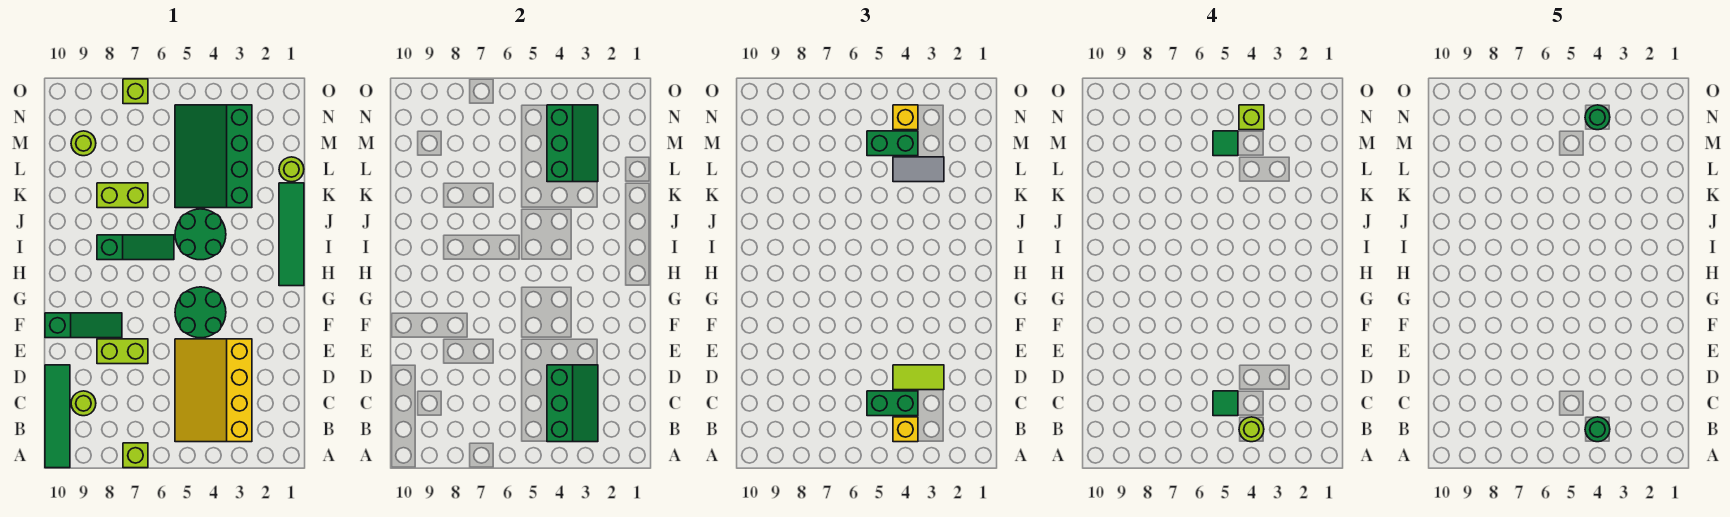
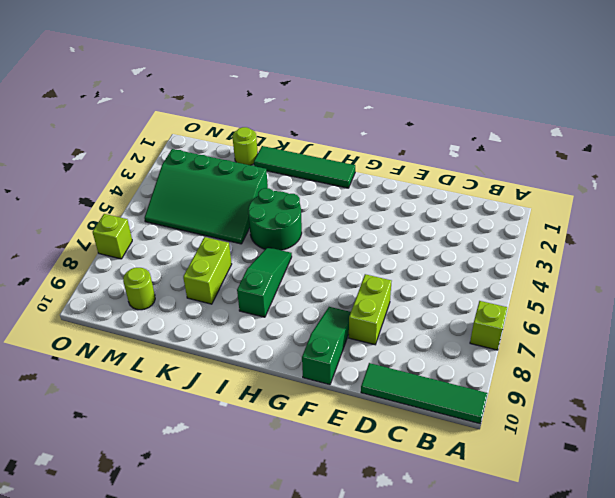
none -> yellow 3x4 slope [175,339,252,442]
none -> lime 1x1 round brick [71,391,96,416]
none -> green 2x2 round brick [175,287,226,338]

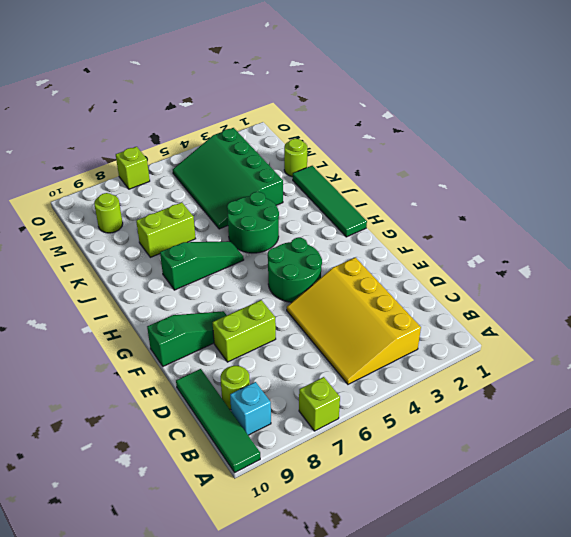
cyan 1x1 brick [230,382,271,435] -> none
none -> green 2x3 slope [547,365,598,442]
none -> green 2x3 slope [547,105,598,182]
none -> yellow 1x1 brick [893,417,918,442]

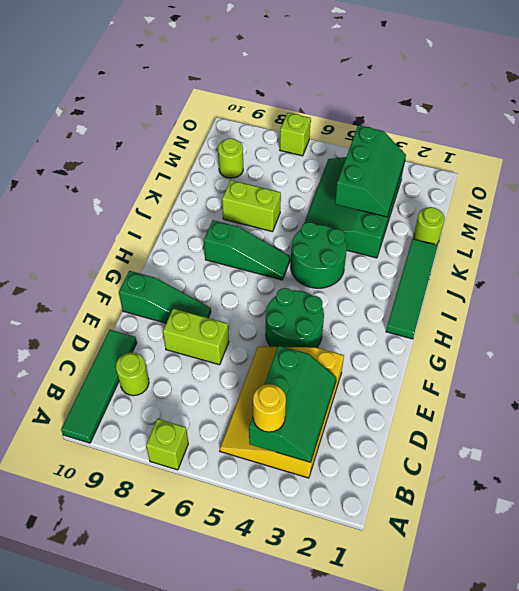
yellow 1x1 round brick [253,384,286,432] -> yellow 1x1 brick [893,417,918,442]
none -> green 1x2 brick [867,391,918,416]
none -> lime 1x2 tile [893,365,944,390]
none -> grey 1x2 tile [893,157,944,182]

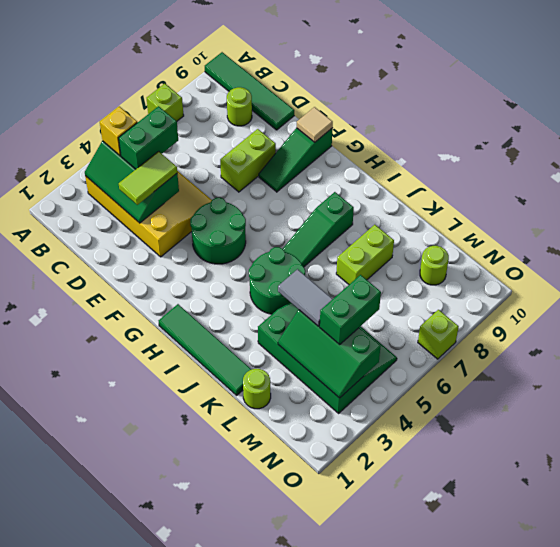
tan 1x1 tile [297,107,333,142] -> none
grey 1x2 tile [278,269,332,326] -> grey 1x2 tile turned to [893,157,944,182]
none -> yellow 1x1 brick [893,105,918,130]
none -> lime 1x1 round brick [1239,417,1264,442]
none -> green 1x1 tile [1213,391,1238,416]

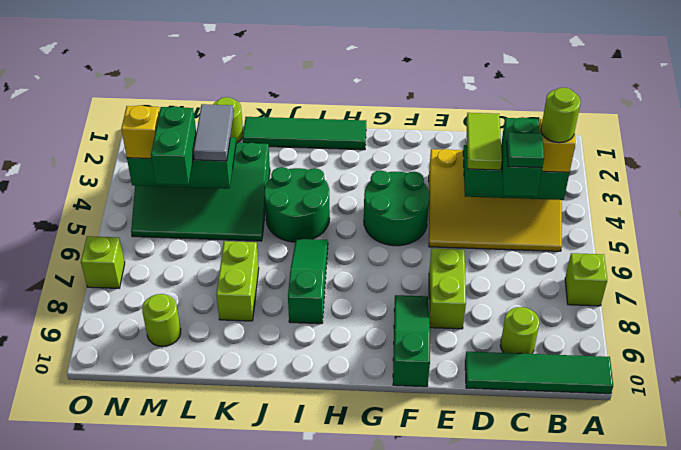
none -> green 1x1 tile [1213,131,1238,156]
none -> lime 1x1 brick [1239,105,1264,130]
none -> green 1x1 round brick [1585,417,1610,442]

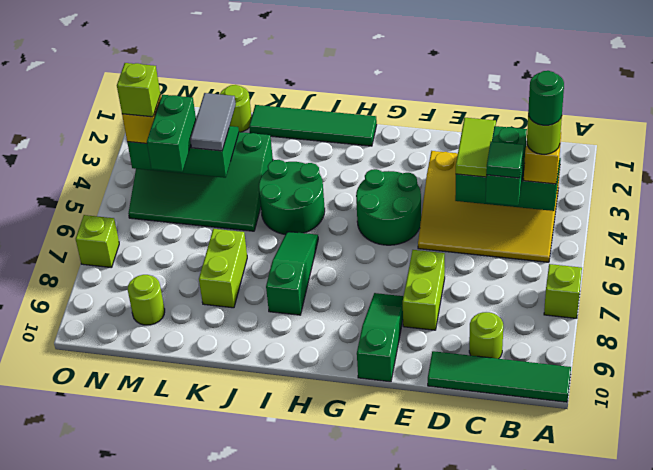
none -> green 1x1 tile [1213,131,1238,156]
none -> green 1x1 round brick [1585,105,1610,130]

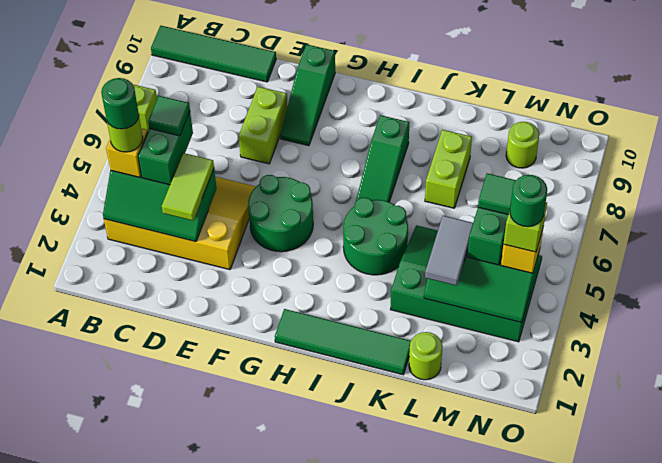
none -> lime 1x1 round brick [71,391,96,416]
none -> lime 1x1 brick [123,79,148,104]

